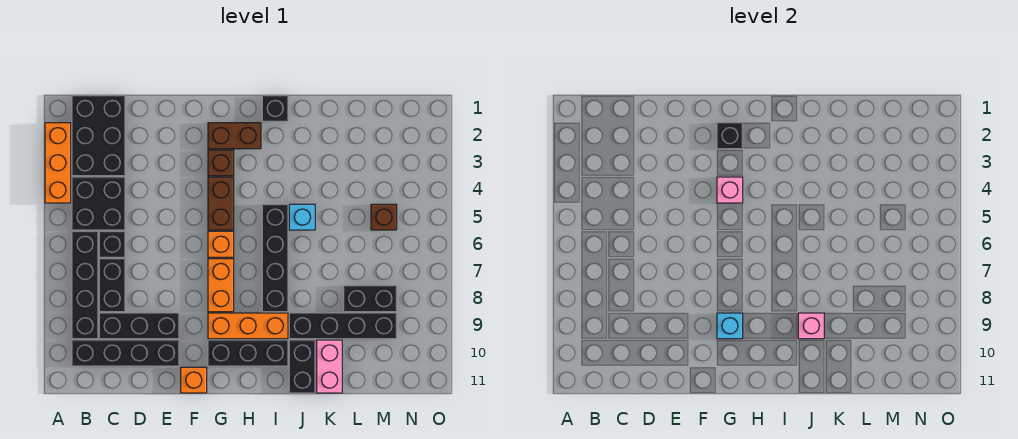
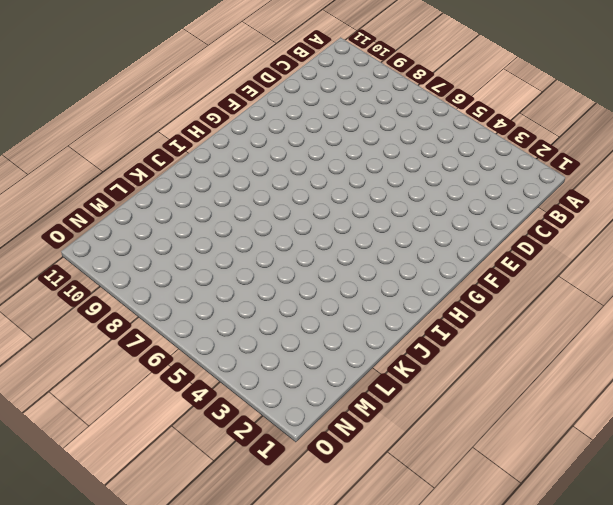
none -> orange 1x3 brick [45,123,71,203]
none -> black 2x3 brick [72,96,125,176]
none -> black 2x2 brick [72,177,125,230]

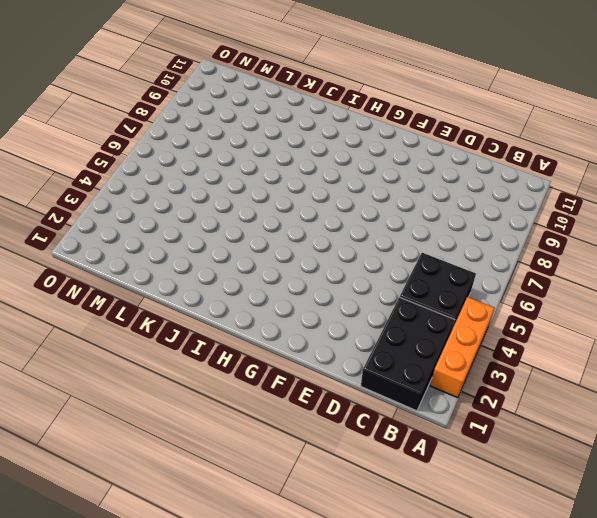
none -> black 1x4 brick [72,231,98,339]
none -> black 1x4 brick [72,340,179,366]
none -> black 1x1 brick [99,231,125,257]

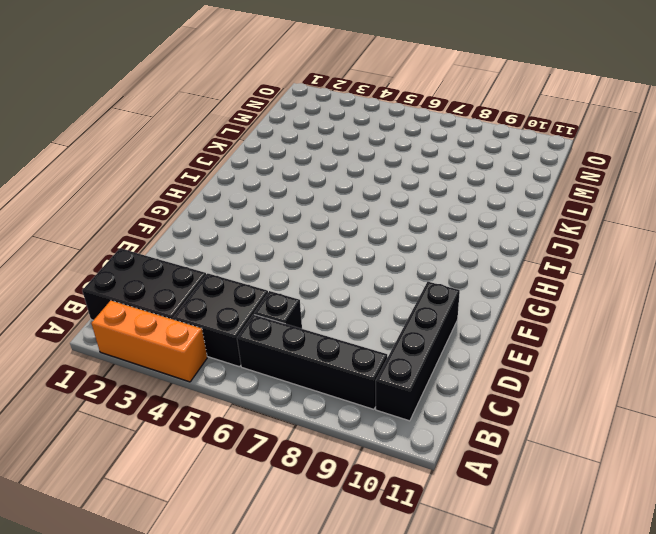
none -> black 1x2 brick [99,259,125,312]
none -> black 1x3 brick [99,313,179,339]
none -> orange 1x1 brick [181,367,207,393]

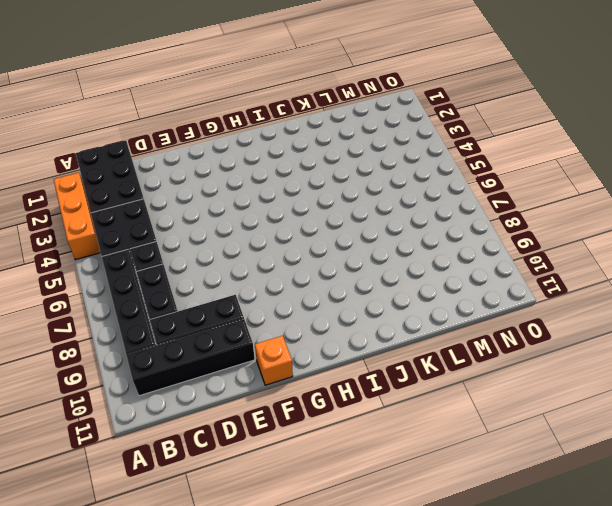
none -> brown 1x2 brick [208,123,261,149]
none -> brown 1x1 brick [208,150,234,176]
none -> brown 1x2 brick [208,177,234,230]

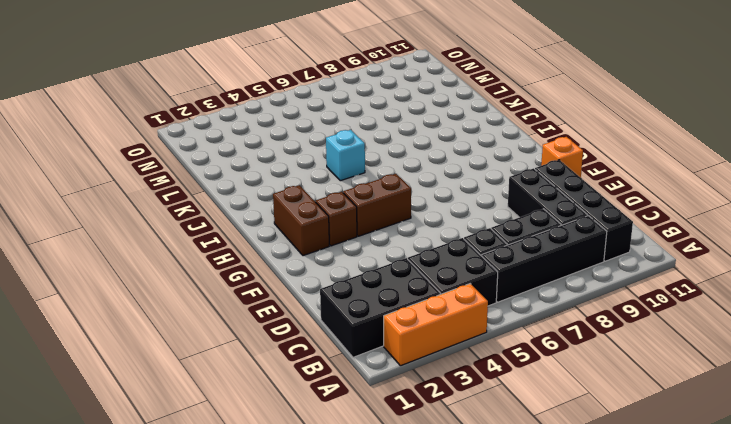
none -> orange 1x1 brick [208,231,234,257]
none -> orange 1x2 brick [208,259,234,312]
none -> orange 1x3 brick [208,313,288,339]

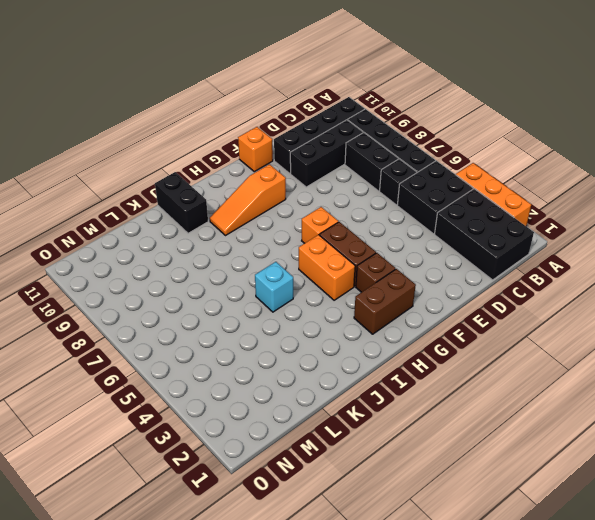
orange 1x3 slope [210,164,286,236] -> orange 1x3 brick [208,313,288,339]
orange 1x2 brick [299,235,355,300] -> orange 1x2 brick moved to [208,259,234,312]
none -> black 1x3 brick [208,340,288,366]
none -> black 1x1 brick [262,96,288,121]
none -> black 1x4 brick [262,204,288,312]

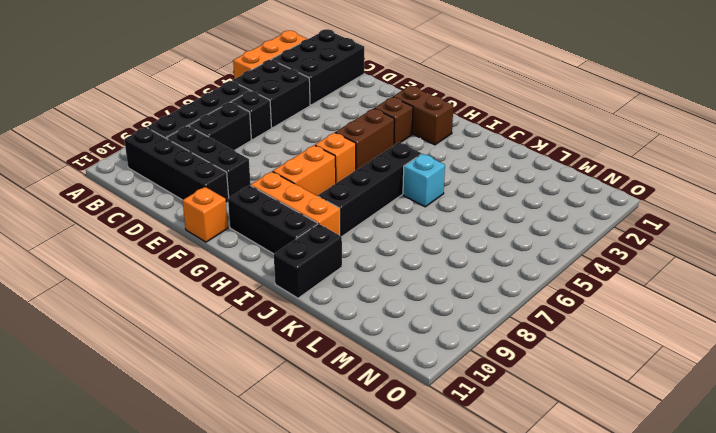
none -> black 1x1 brick [262,96,288,121]
none -> black 1x4 brick [289,313,397,339]
none -> pink 1x2 brick [317,340,342,393]

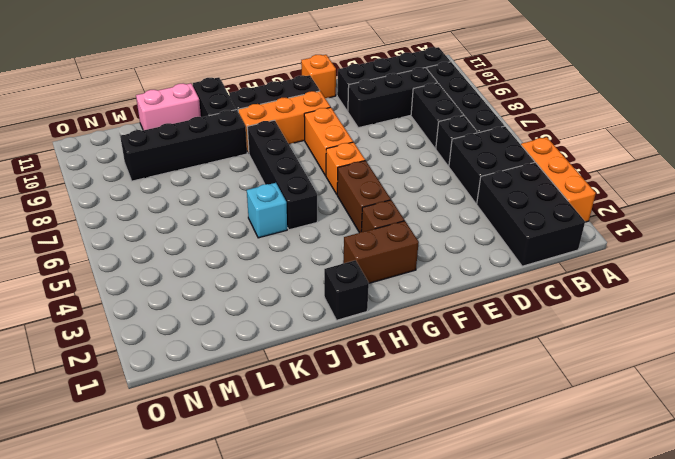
pink 1x2 brick [136,83,201,130] -> pink 1x2 brick turned to [317,340,342,393]
none -> black 1x2 brick [344,286,397,312]
none -> brown 1x1 brick [371,204,397,230]
none -> black 1x1 brick [717,123,743,149]

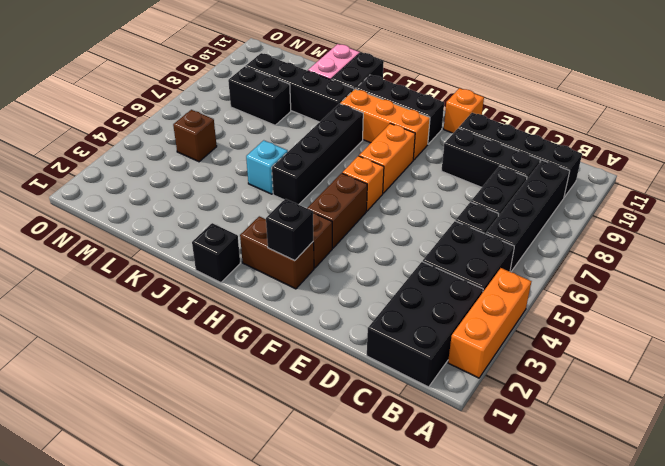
none -> pink 1x1 brick [717,177,743,203]
none -> cyan 1x1 brick [717,313,743,339]
none -> pink 1x1 brick [798,313,824,339]

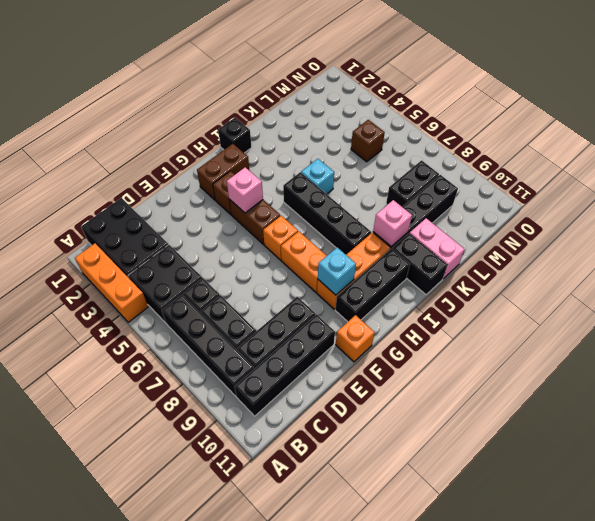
none -> black 1x1 brick [717,123,743,149]

